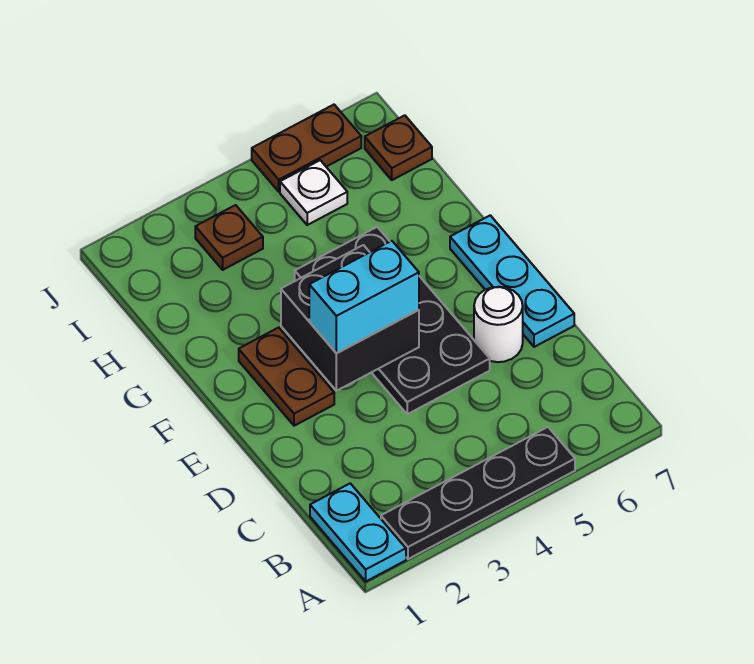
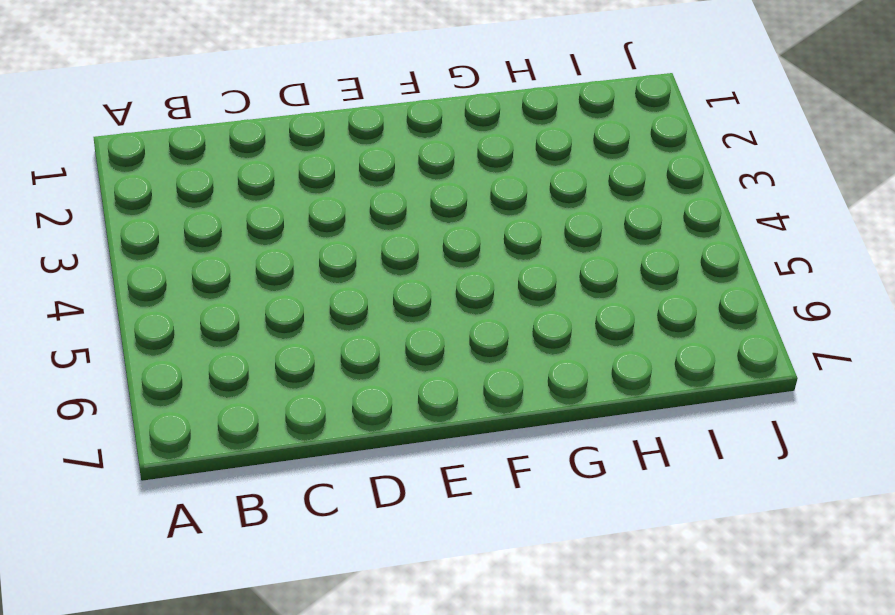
none -> cyan 1x2 plate [310,483,406,581]
none -> black 1x4 plate [381,427,575,559]
none -> black 2x4 plate [295,227,490,414]

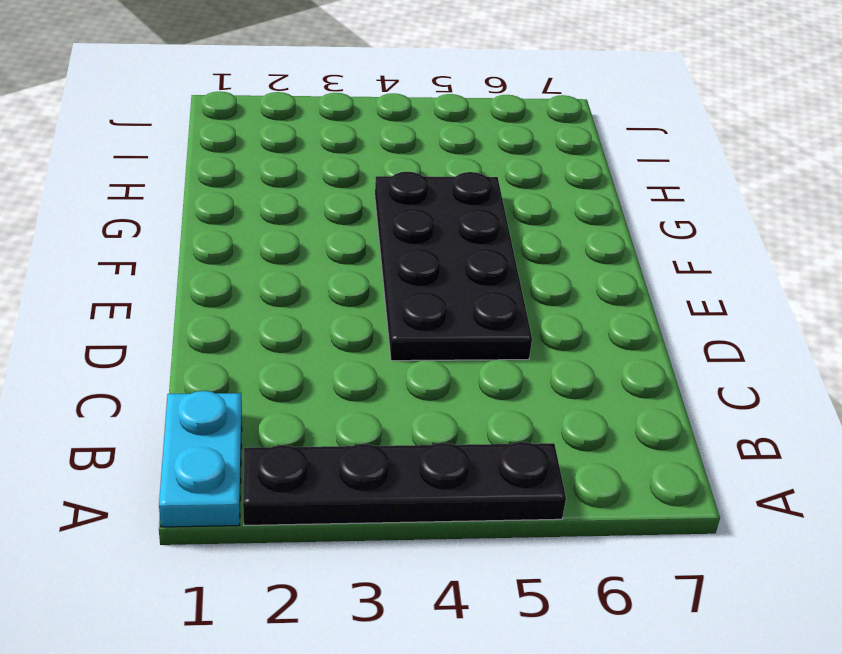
none -> white 1x1 round brick [474,287,523,362]
none -> cyan 1x3 plate [450,215,574,347]
none -> brown 1x2 plate [239,328,334,426]

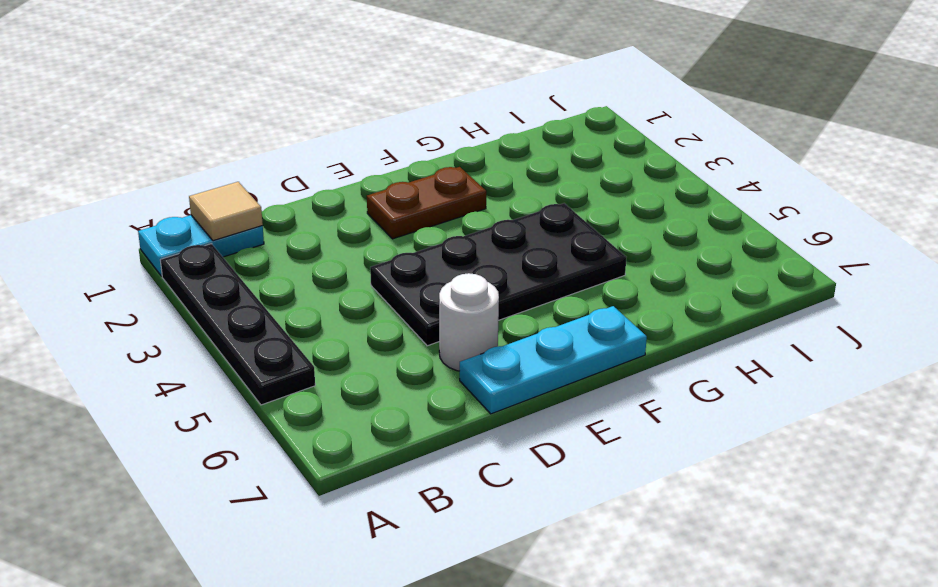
tan 1x1 tile [189,182,263,241] -> none
none -> brown 1x1 plate [195,205,263,270]
none -> white 1x1 plate [280,160,347,225]
none -> brown 1x1 plate [365,115,432,180]

